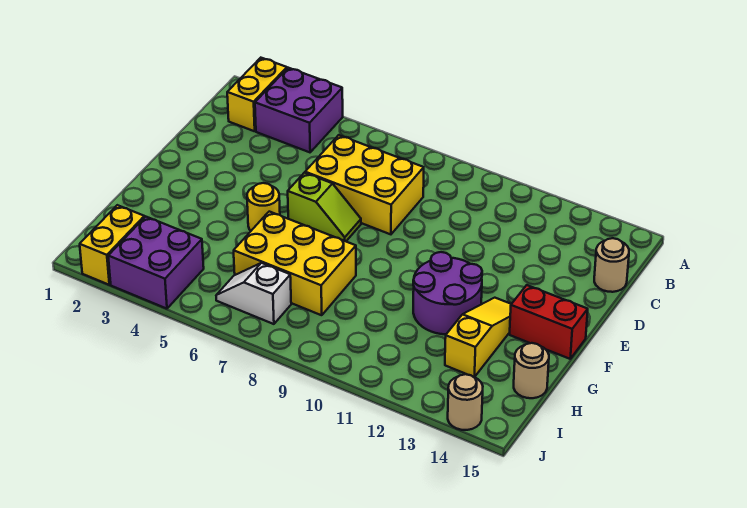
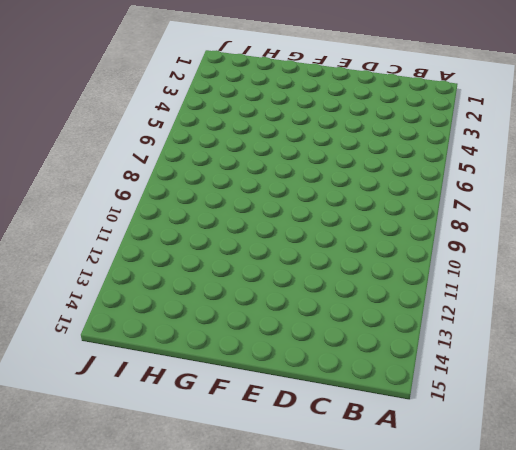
none -> yellow 1x2 brick [227,58,287,131]
none -> purple 2x2 brick [255,68,343,152]
none -> yellow 2x3 brick [305,135,424,234]

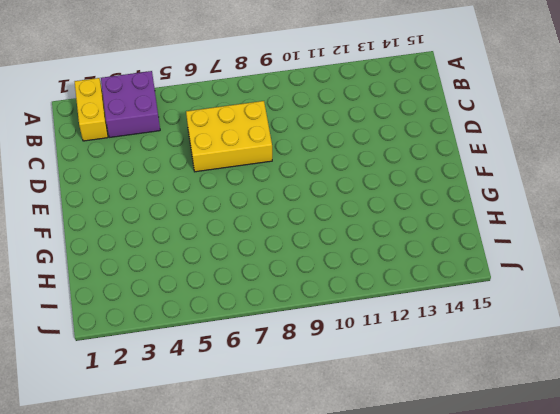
none -> tan 1x1 round brick [594,238,629,292]
none -> lime 1x2 slope [288,173,361,241]
none -> yellow 1x1 round brick [247,183,280,231]

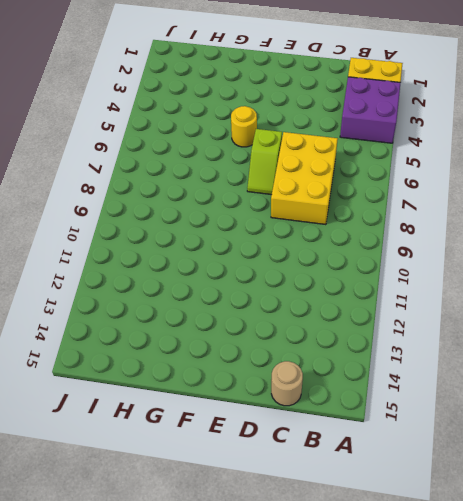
none -> purple 2x2 round brick [413,252,482,334]
none -> yellow 1x3 slope [445,298,511,377]
none -> red 1x2 brick [510,285,588,359]

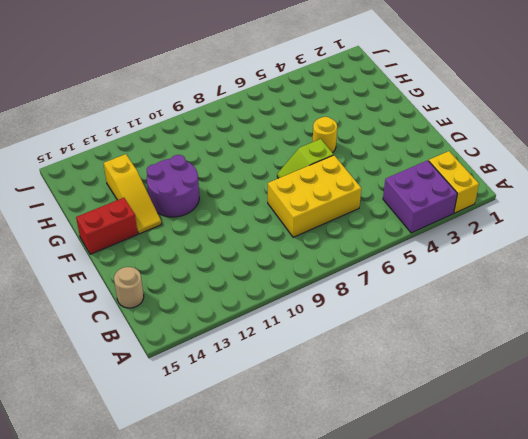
none -> yellow 2x3 brick [234,212,356,315]
none -> tan 1x1 round brick [514,343,549,398]
none -> yellow 1x2 brick [80,205,144,285]

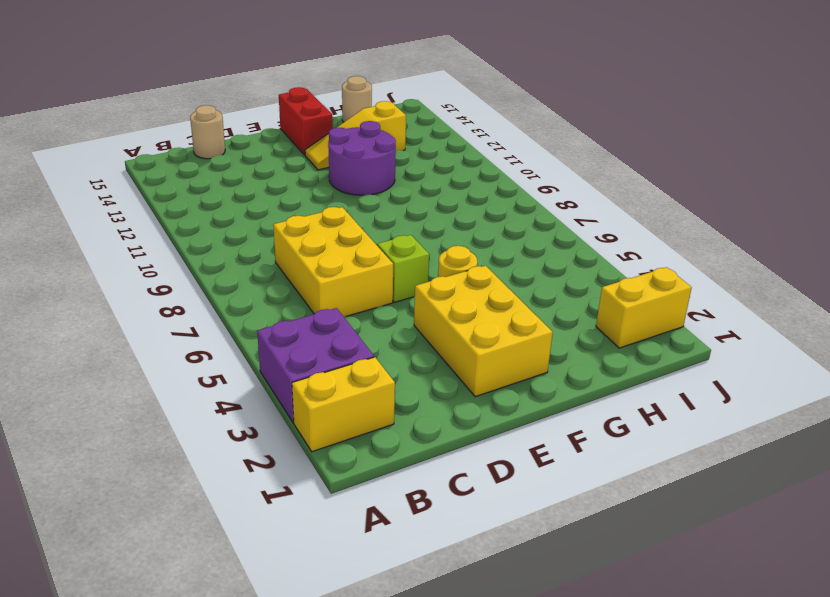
yellow 2x3 brick [414,266,553,397] -> yellow 2x3 brick moved to [234,212,356,315]
none -> purple 2x2 brick [108,217,204,309]
none -> white 1x2 slope [216,263,291,324]
none -> tan 1x1 round brick [448,374,483,430]

